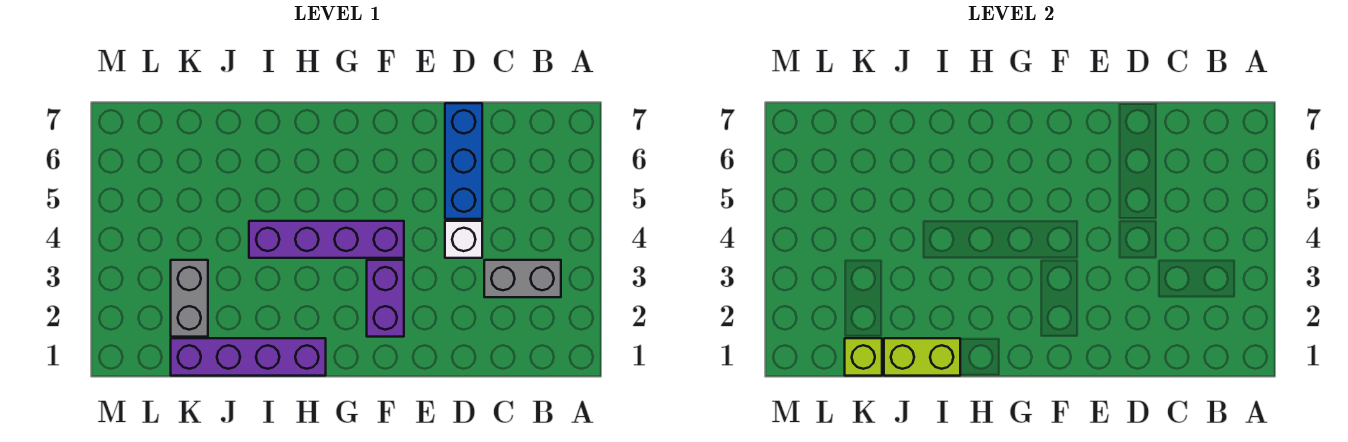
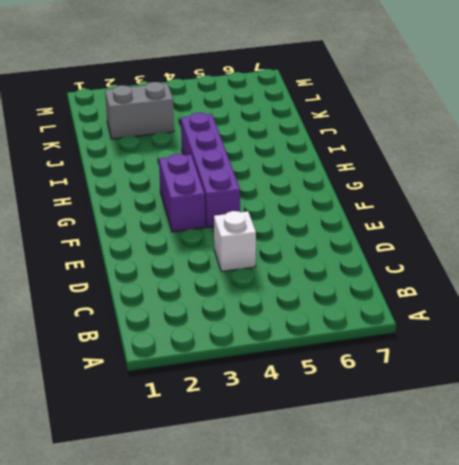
purple 1x2 brick [159,154,205,232] -> purple 1x2 brick turned to [367,260,404,337]
none -> grey 1x2 brick [484,260,561,297]
none -> blue 1x3 brick [445,103,482,219]

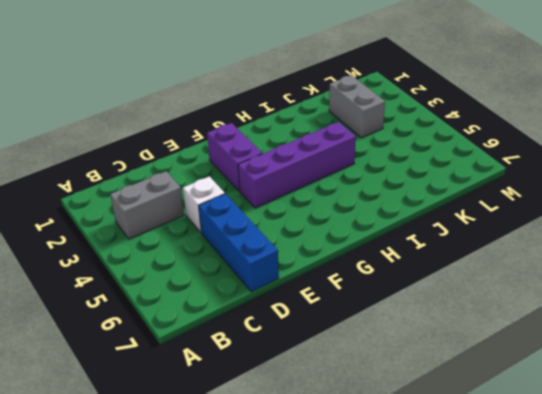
none -> purple 1x4 brick [171,338,326,376]
none -> lime 1x2 brick [884,338,960,376]

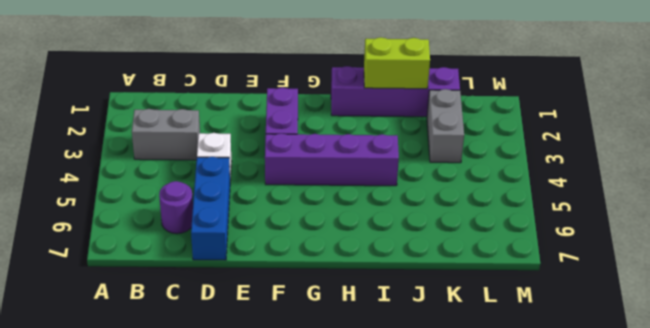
purple 1x1 round brick [159,181,193,234] -> none
none -> lime 1x1 brick [845,338,882,376]

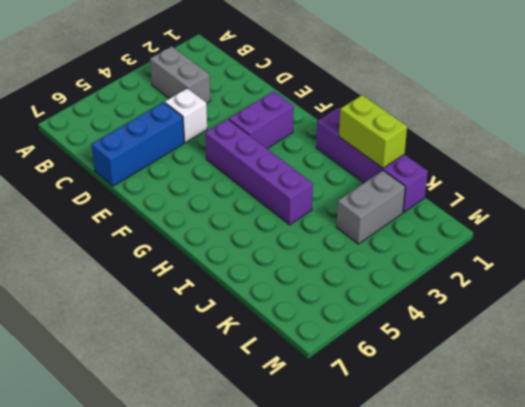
none -> lime 1x1 brick [845,338,882,376]

